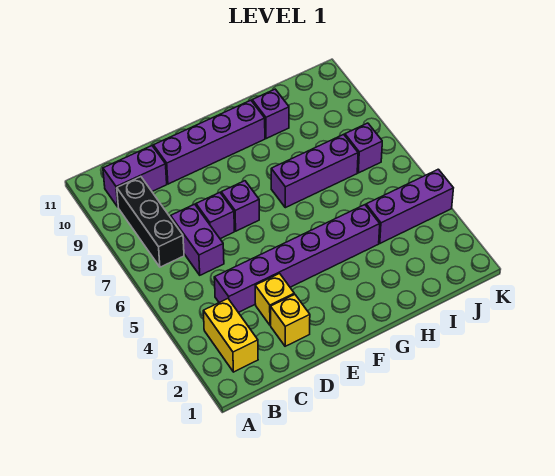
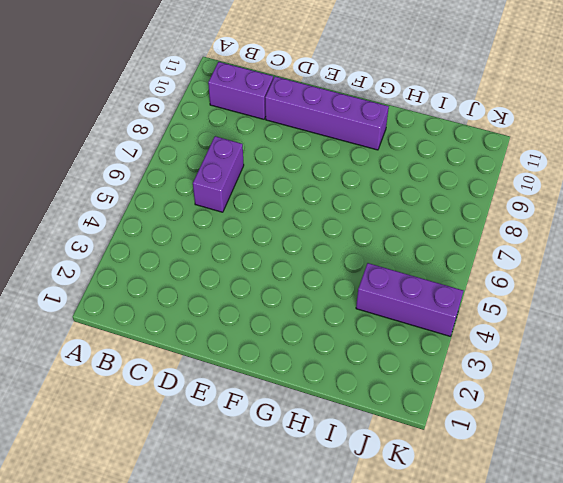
none -> yellow 1x2 brick [203,299,258,372]
none -> black 1x3 brick [117,177,184,267]
none -> purple 1x6 brick [214,205,380,313]

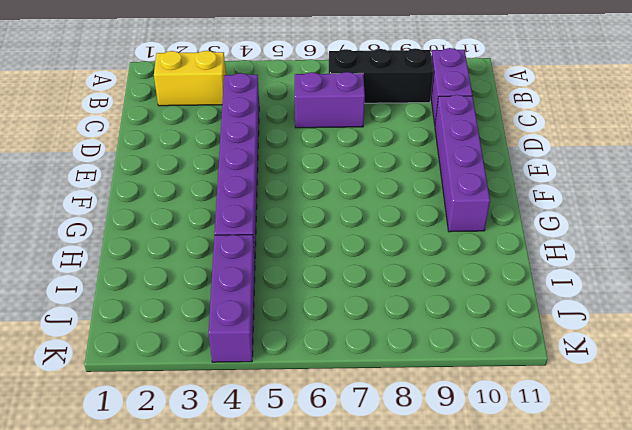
none -> yellow 1x1 brick [271,294,310,346]
none -> yellow 1x1 brick [255,274,294,325]
none -> purple 1x1 brick [196,193,234,239]

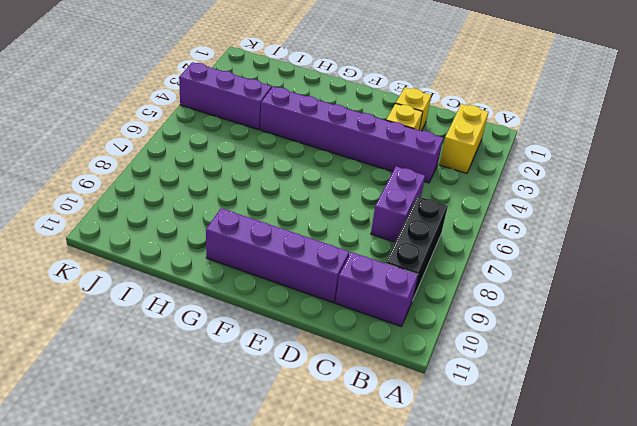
none -> purple 1x1 brick [196,193,234,239]
none -> purple 1x1 brick [221,181,259,231]
none -> purple 1x3 brick [271,134,358,208]

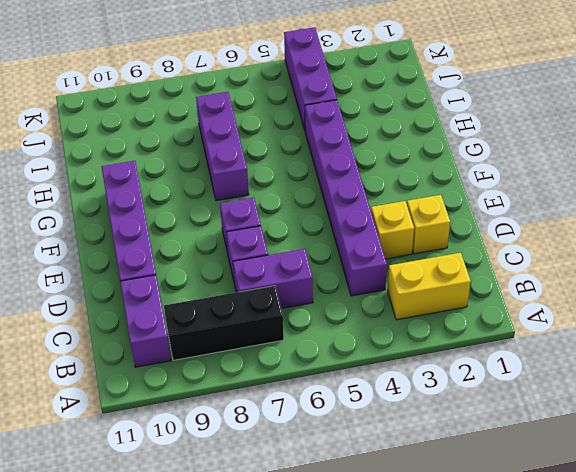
none -> purple 1x1 brick [252,89,289,139]
none -> purple 1x1 brick [345,123,382,173]

